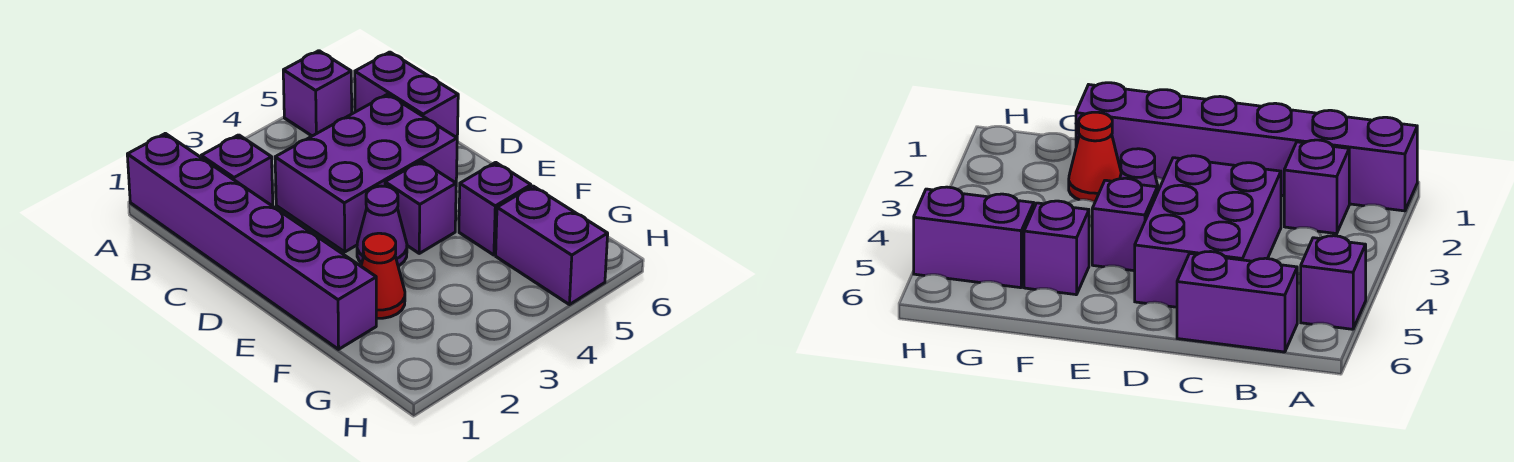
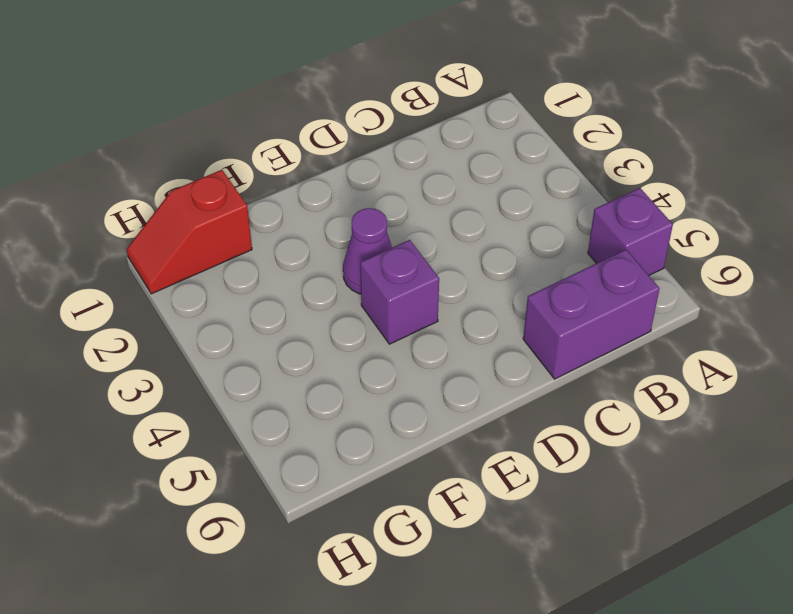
red 1x2 slope [127,170,252,294] -> none
none -> purple 1x6 brick [127,133,376,349]
none -> purple 1x1 brick [201,135,273,206]

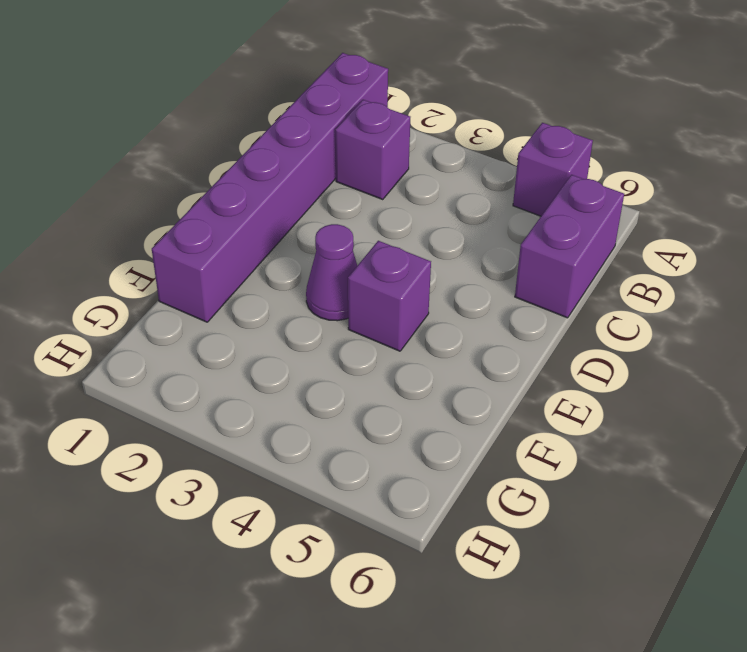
none -> purple 2x3 brick [275,94,457,252]
none -> red 1x1 cone [361,233,405,318]

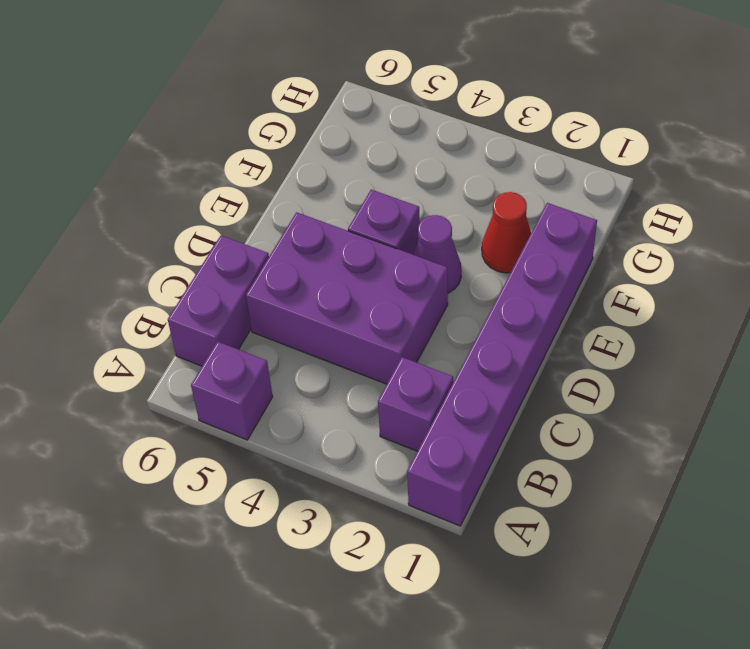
none -> purple 1x1 brick [459,162,531,255]
none -> purple 1x2 brick [496,186,608,305]

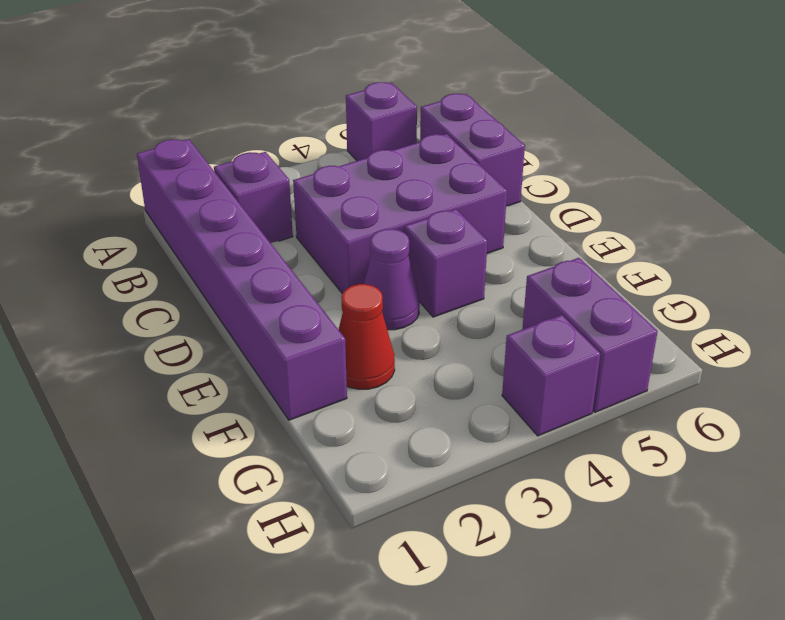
purple 1x1 brick [502,315,600,436] -> purple 1x1 brick moved to [459,162,531,255]

